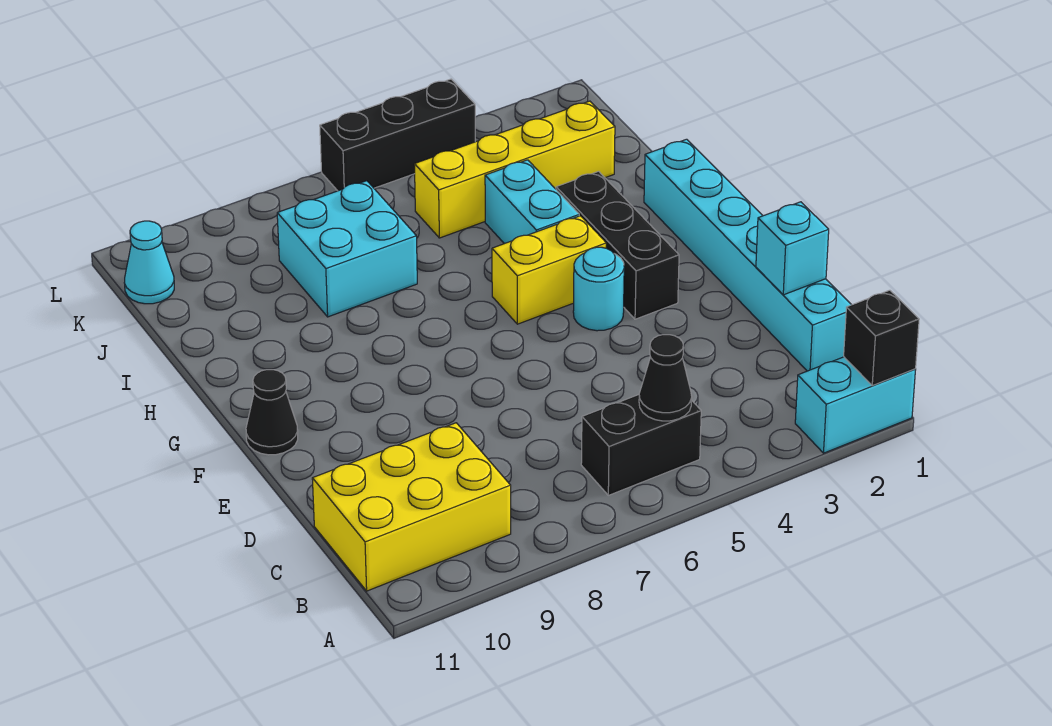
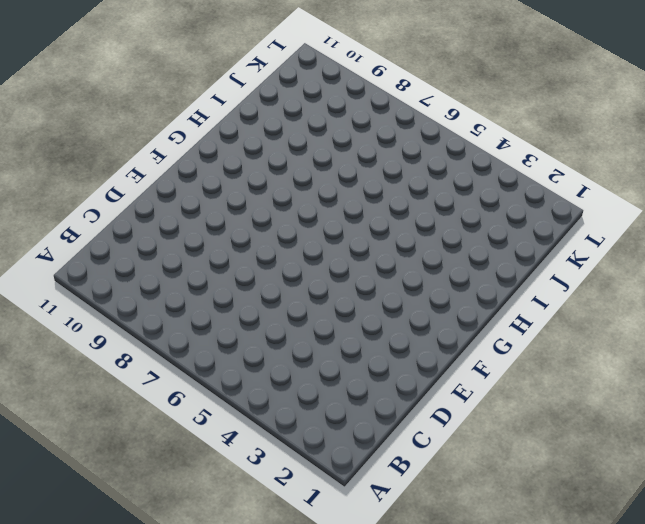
none -> cyan 1x2 brick [795,357,916,453]
none -> black 1x2 brick [581,395,701,495]
none -> yellow 2x3 brick [312,423,511,591]

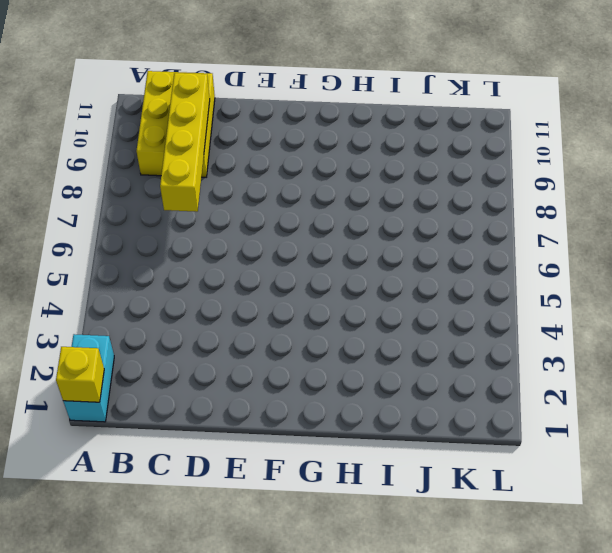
yellow 1x1 brick [56,347,104,402] -> black 1x1 brick [844,290,919,386]
yellow 1x4 brick [160,73,210,212] -> yellow 1x4 brick moved to [414,101,615,238]
none -> black 1x2 brick [581,395,701,495]
none -> cyan 1x6 brick [644,139,851,371]
none -> black 1x3 brick [556,171,679,319]

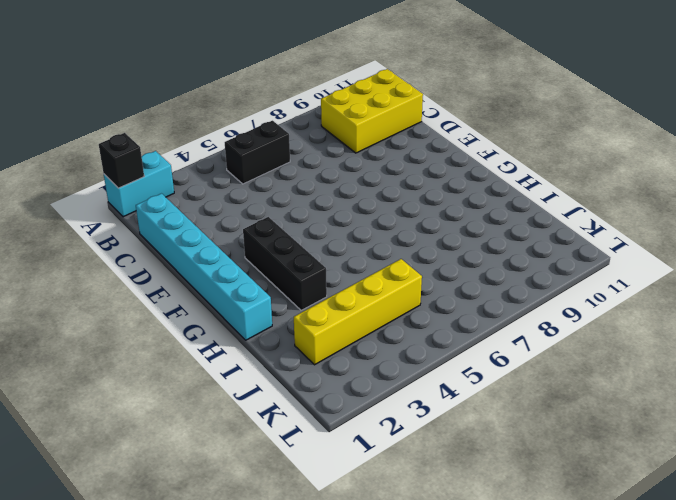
none -> cyan 1x1 round brick [573,247,624,331]
none -> black 1x1 cone [246,370,298,455]
none -> yellow 1x2 brick [492,216,606,324]

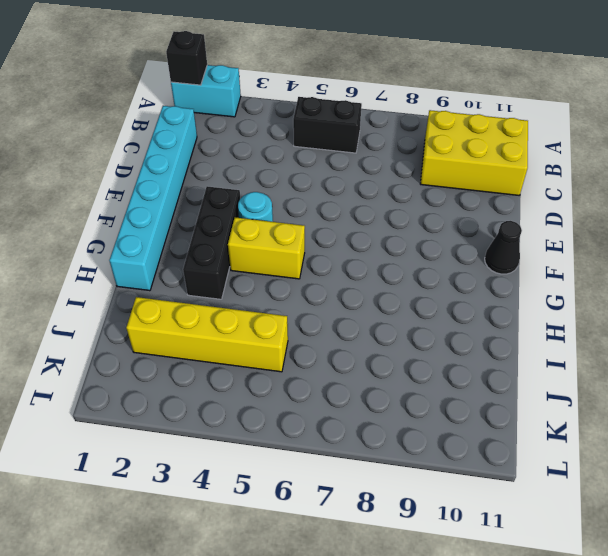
none -> cyan 1x2 brick [485,160,579,244]
none -> cyan 2x2 brick [277,181,417,317]
none -> cyan 1x1 cone [124,221,174,304]

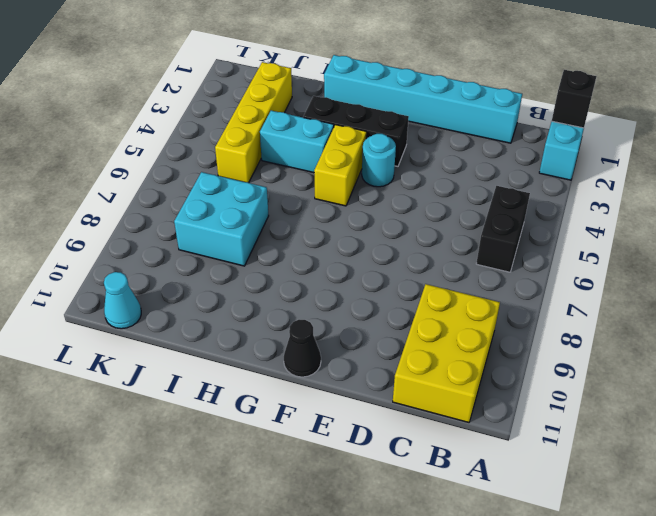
none -> black 1x3 brick [320,79,475,191]
none -> black 1x1 cone [639,335,692,421]
none -> cyan 1x1 brick [756,202,829,295]

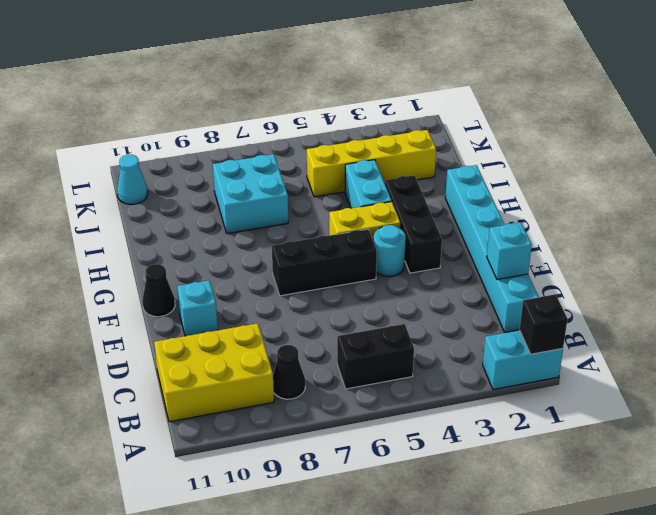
black 1x1 cone [273,345,305,399] -> black 1x1 cone moved to [639,335,692,421]
cyan 1x1 brick [177,280,218,336] -> none
black 1x3 brick [272,229,377,296] -> black 1x3 brick moved to [320,79,475,191]

